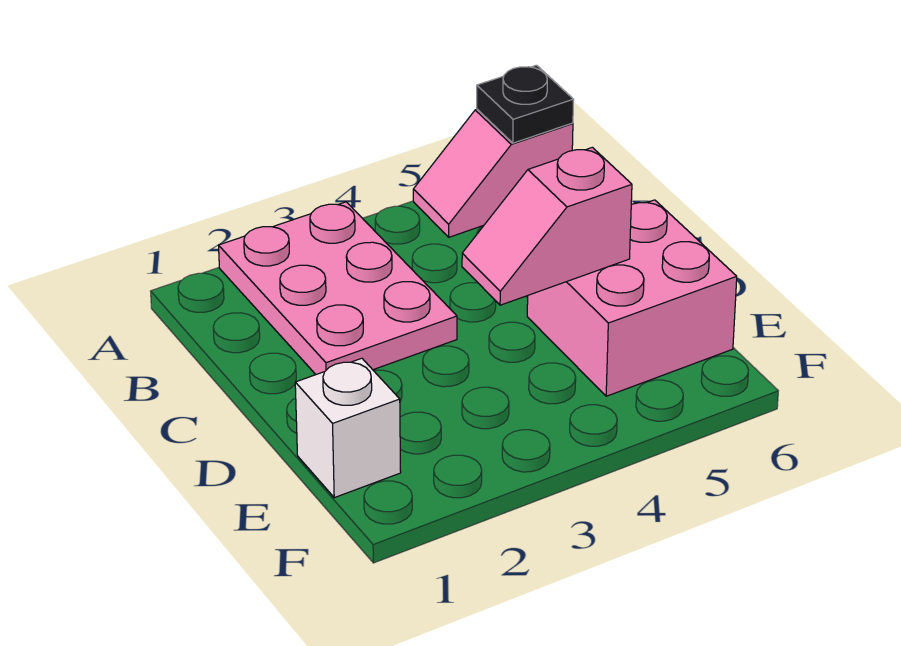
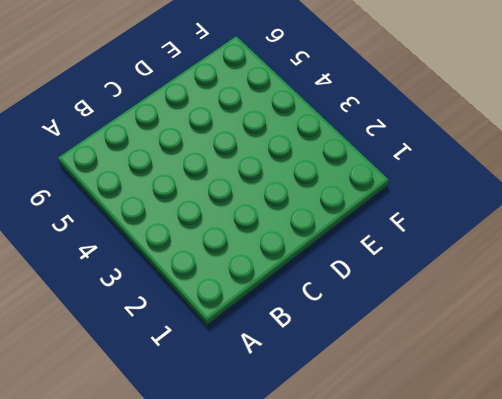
none -> pink 2x3 plate [219,202,457,374]
none -> pink 1x2 slope [413,109,573,237]

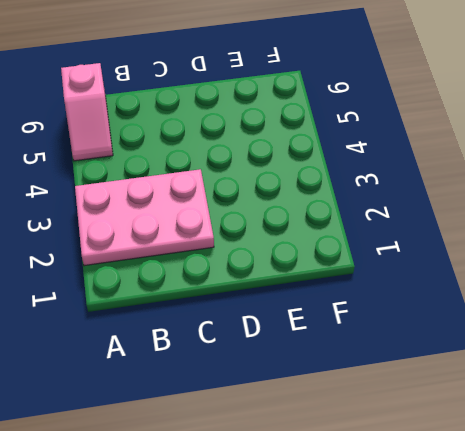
none -> pink 2x2 brick [527,200,737,396]
none -> white 1x1 brick [295,358,401,498]

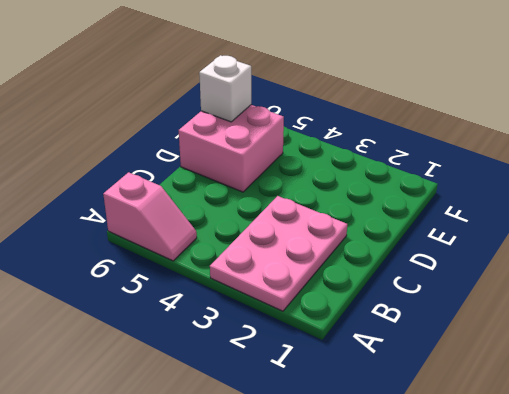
white 1x1 brick [199,55,251,122] -> white 1x1 brick moved to [295,358,401,498]
none -> black 1x1 plate [477,65,574,143]
none -> pink 1x2 slope [462,147,632,305]

